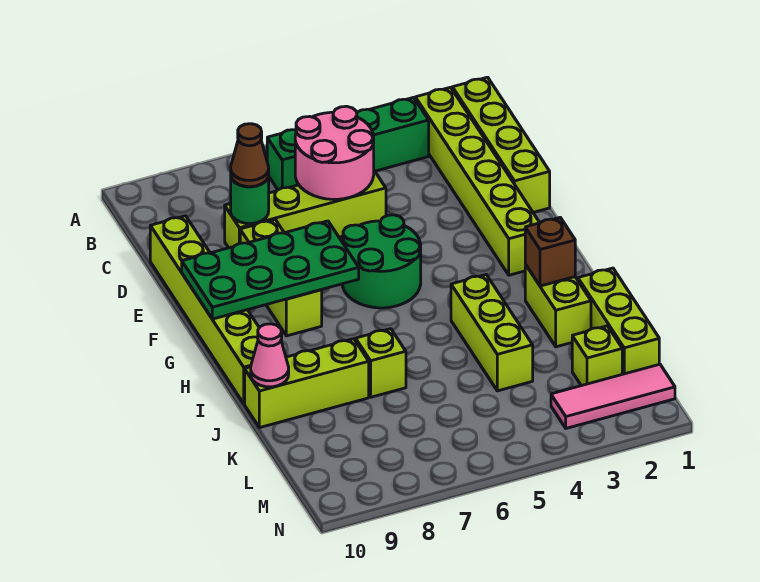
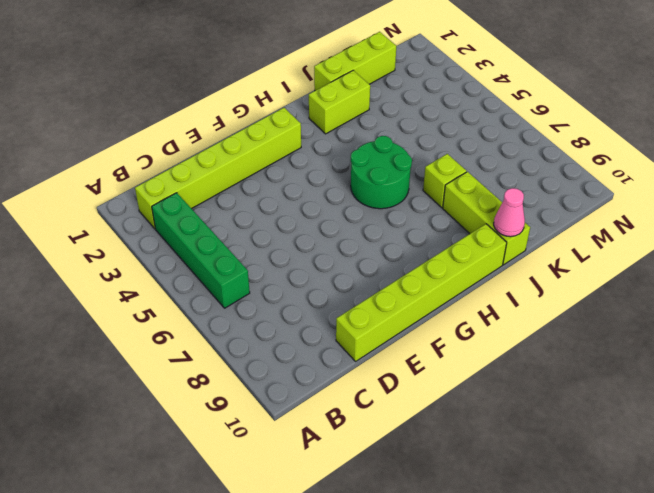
green 2x2 round brick [351,136,412,209] -> green 2x2 round brick moved to [342,215,421,308]
none -> lime 1x4 brick [452,77,550,212]
none -> lime 1x4 brick [225,171,386,248]
none -> lime 1x3 brick [240,220,322,336]

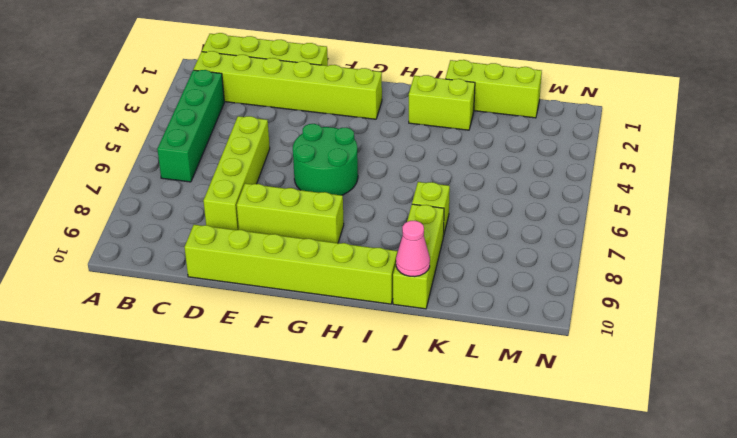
none -> lime 1x3 brick [451,275,533,391]
none -> lime 1x1 brick [572,326,622,386]
none -> pink 1x3 tile [551,364,675,428]

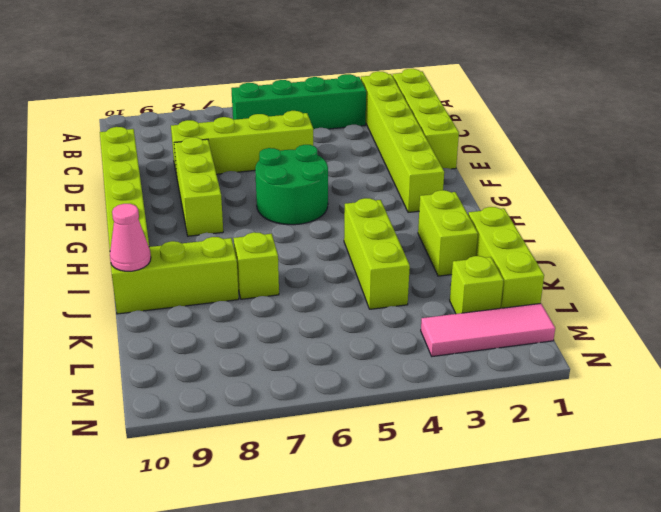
none -> pink 2x2 round brick [295,106,374,199]
none -> green 1x1 round brick [231,176,269,224]
none -> green 2x4 plate [182,221,359,319]

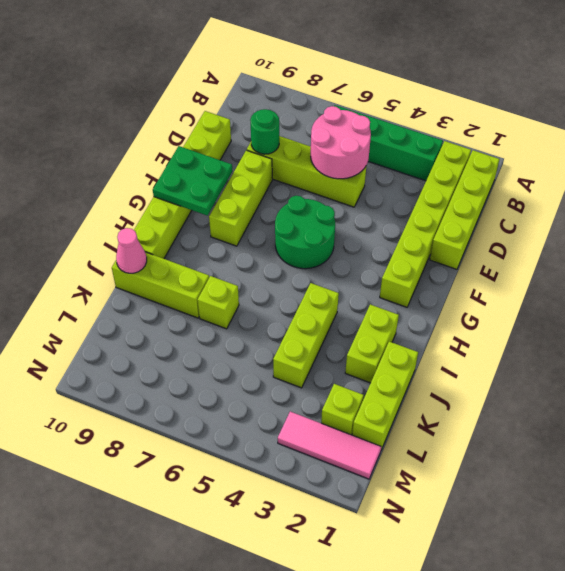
green 2x2 plate [153,146,232,216] -> green 2x4 plate [182,221,359,319]
none -> brown 1x1 brick [525,218,575,286]
none -> brown 1x1 cone [231,124,269,187]

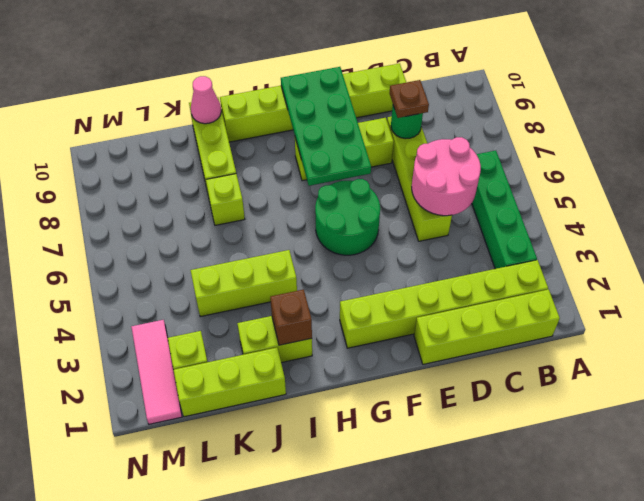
brown 1x1 plate [389,80,429,118] -> brown 1x1 cone [231,124,269,187]

